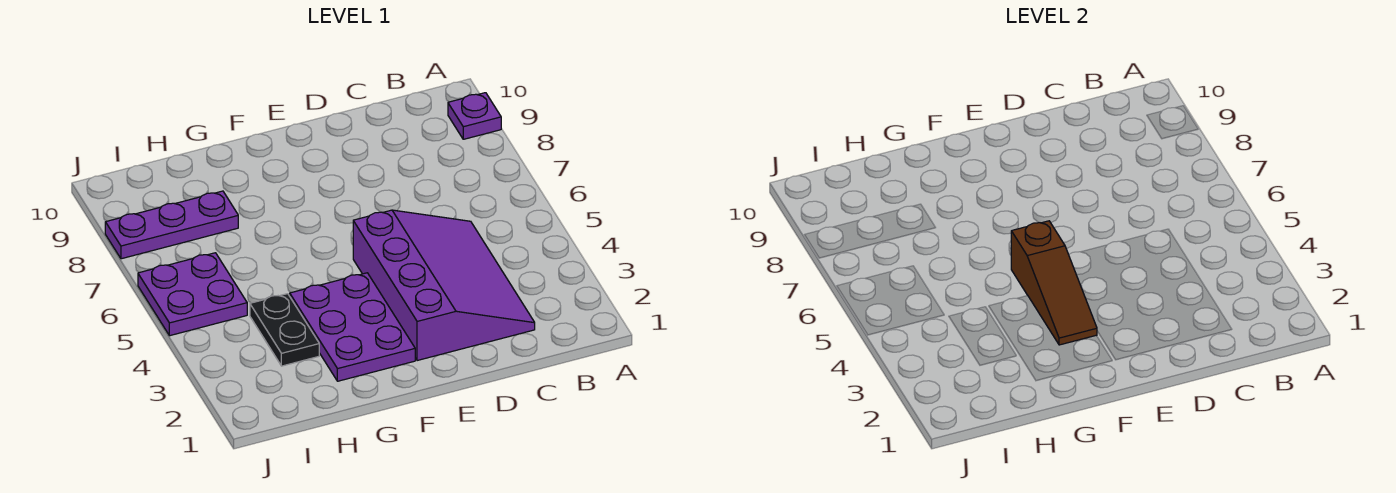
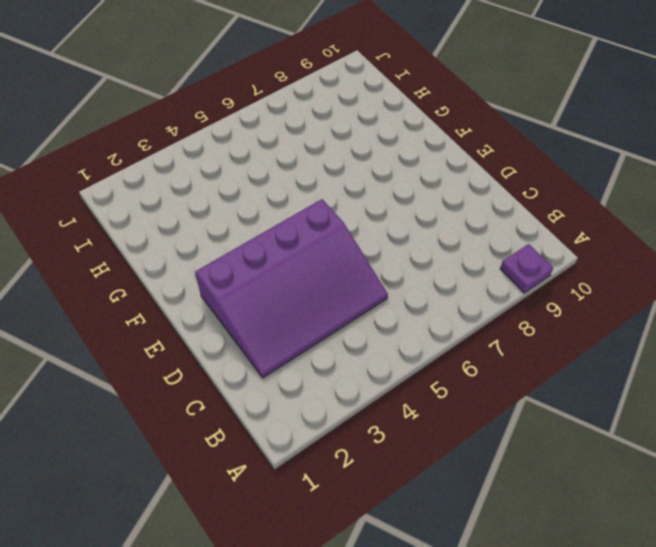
none -> purple 2x3 plate [290,273,415,381]
none -> black 1x2 plate [250,294,319,366]

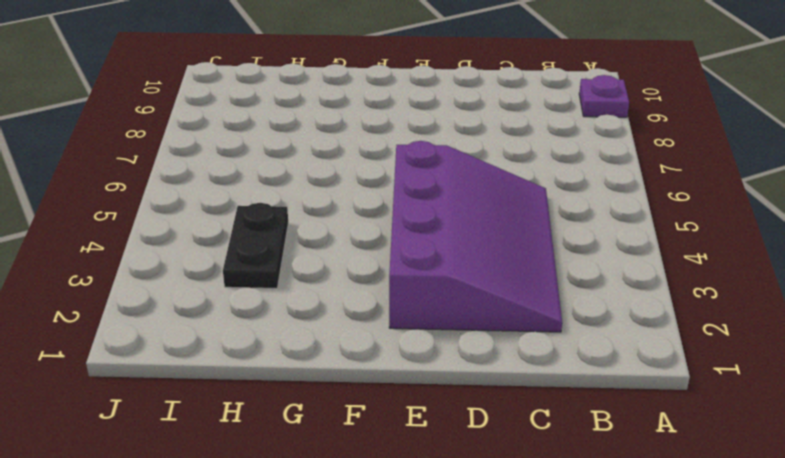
none -> purple 2x3 plate [290,273,415,381]
none -> purple 1x3 plate [105,191,238,259]

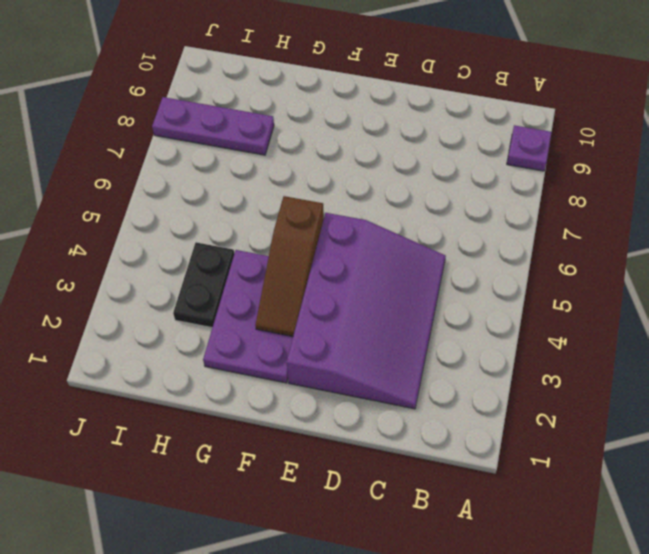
none -> purple 2x2 plate [138,253,247,336]

